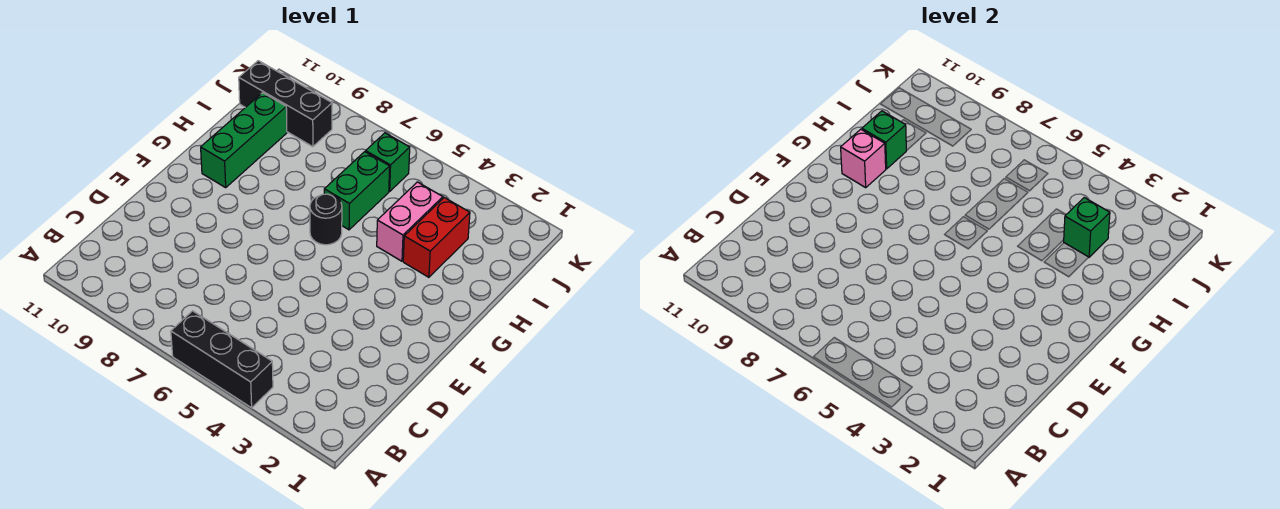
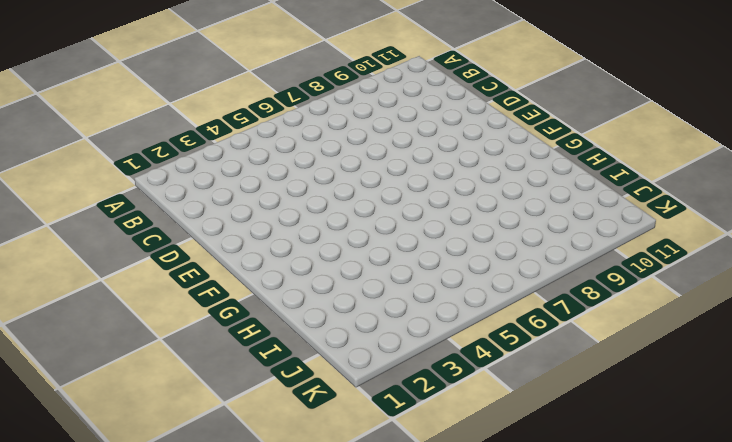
none -> black 1x3 brick [171,311,273,408]
none -> black 1x1 round brick [310,194,342,245]

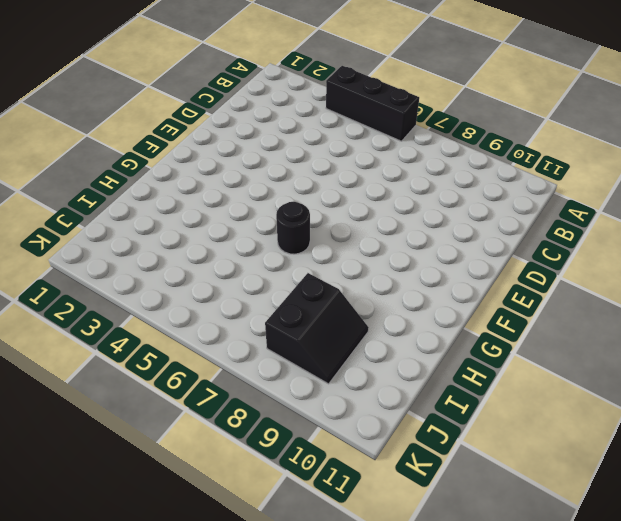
black 2x2 slope [265,273,369,384] -> black 1x3 brick [239,61,332,147]
none -> green 1x3 brick [201,93,287,188]
none -> red 1x2 brick [403,198,470,277]

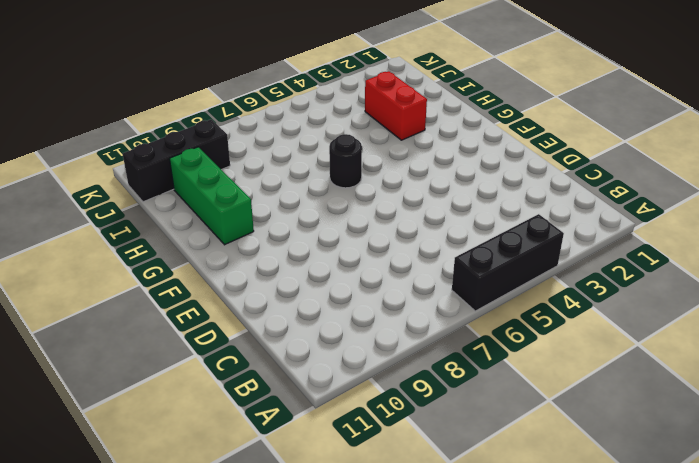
none -> pink 1x2 brick [377,182,443,261]
none -> green 1x2 brick [324,152,390,230]

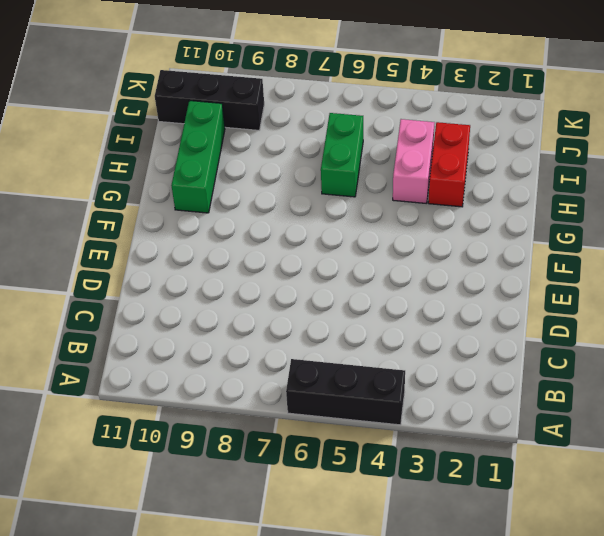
none -> black 1x1 round brick [310,194,342,245]
none -> green 1x1 brick [366,133,410,191]

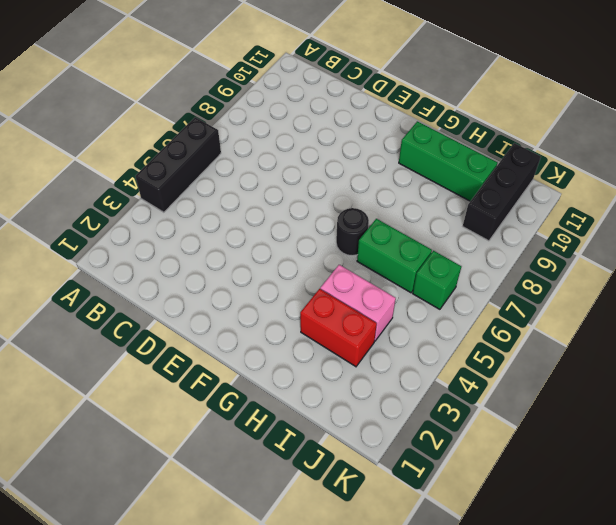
none -> pink 1x1 brick [841,129,886,188]
none -> green 1x1 brick [862,111,906,169]

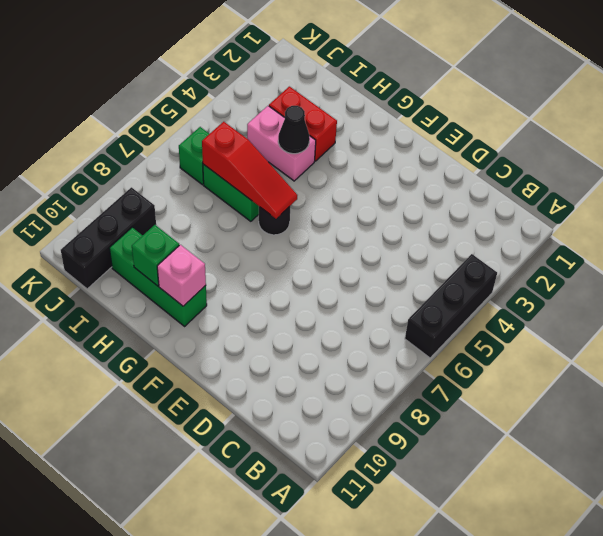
red 1x3 slope [202,122,297,219] -> none
black 1x1 cone [278,106,310,154] -> none
none -> green 1x1 brick [1064,198,1110,257]

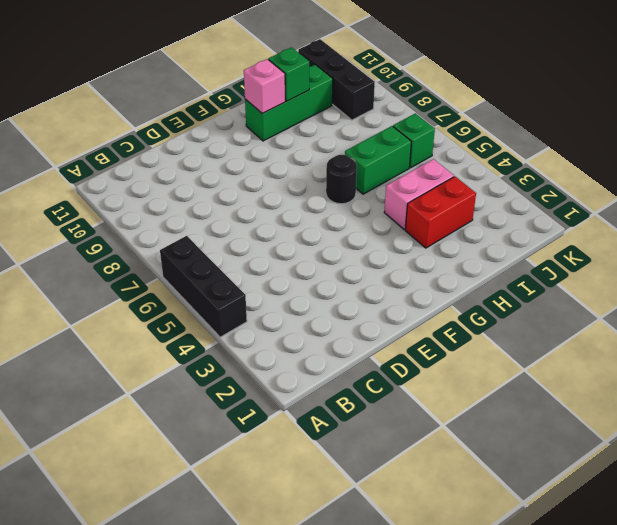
none -> green 1x1 brick [1064,198,1110,257]

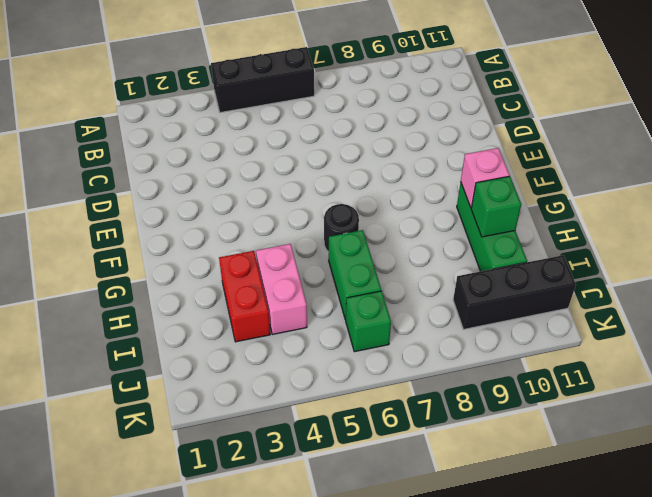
none -> green 1x1 brick [1064,198,1110,257]

